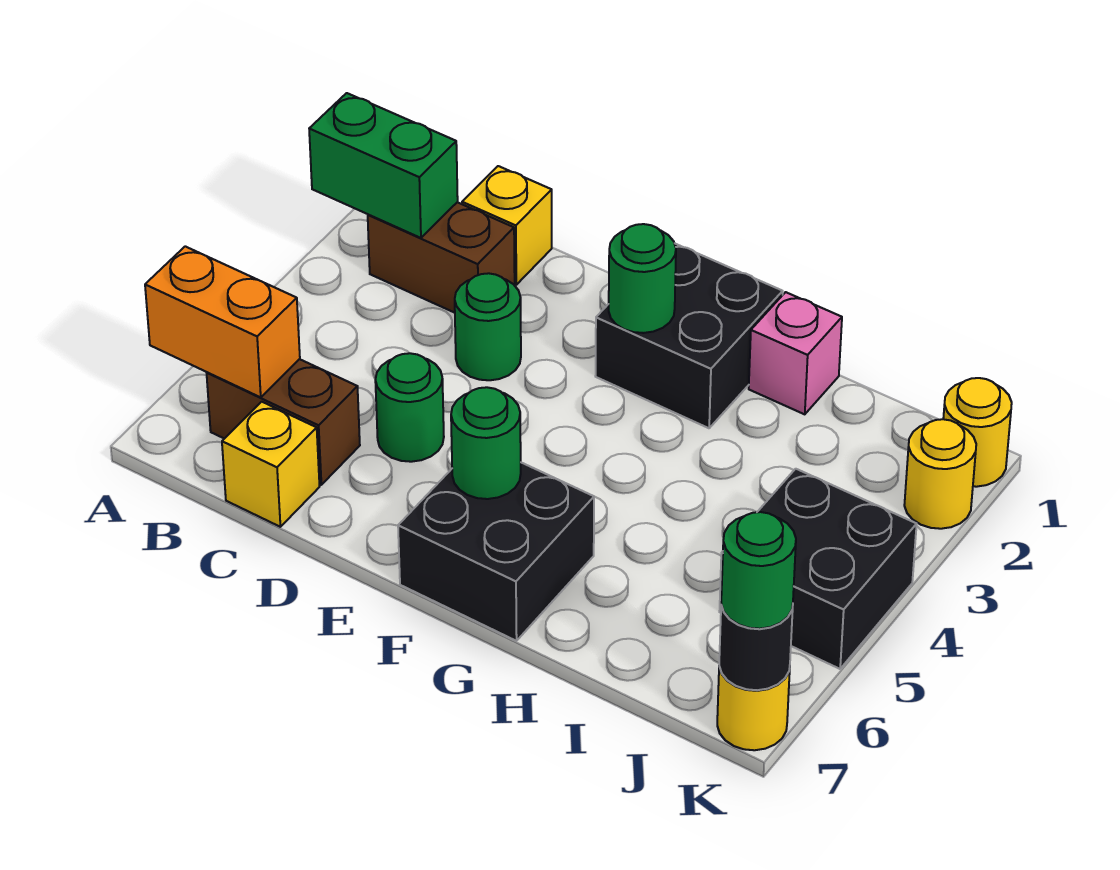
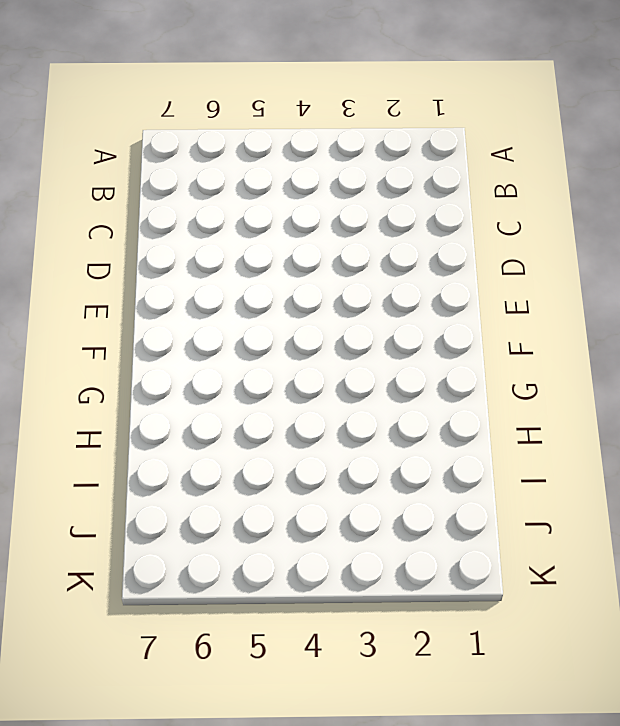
none -> brown 1x2 brick [368,202,515,313]
none -> brown 1x2 brick [207,359,360,485]
none -> yellow 1x1 brick [462,166,552,285]

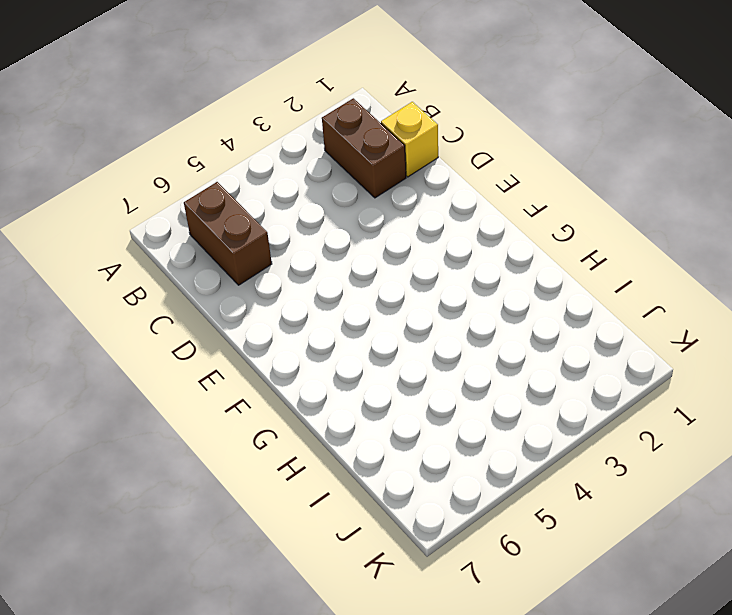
none -> yellow 1x1 brick [222,402,320,527]
none -> green 1x1 round brick [455,273,521,380]
none -> green 1x1 round brick [375,353,444,462]

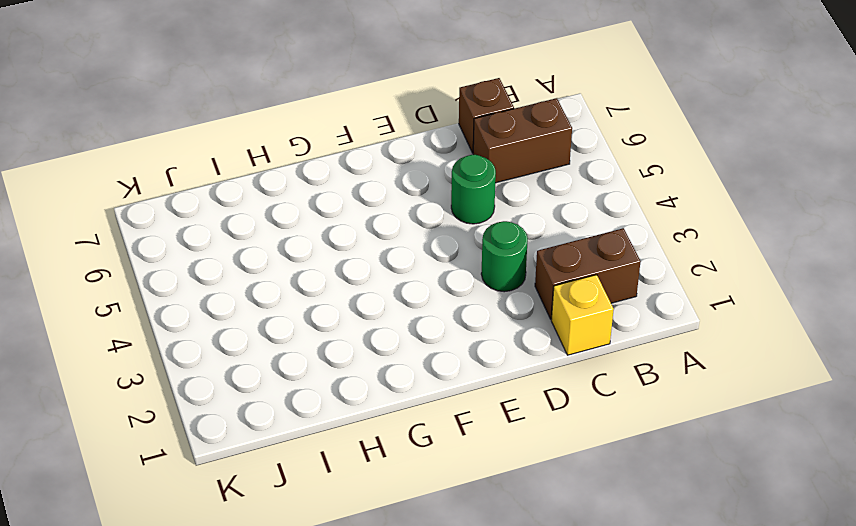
brown 1x1 brick [459,78,514,153] -> yellow 1x1 brick [222,402,320,527]
none -> black 2x2 brick [595,244,783,428]
none -> black 2x2 brick [398,463,594,641]
none -> pink 1x1 brick [749,292,842,414]

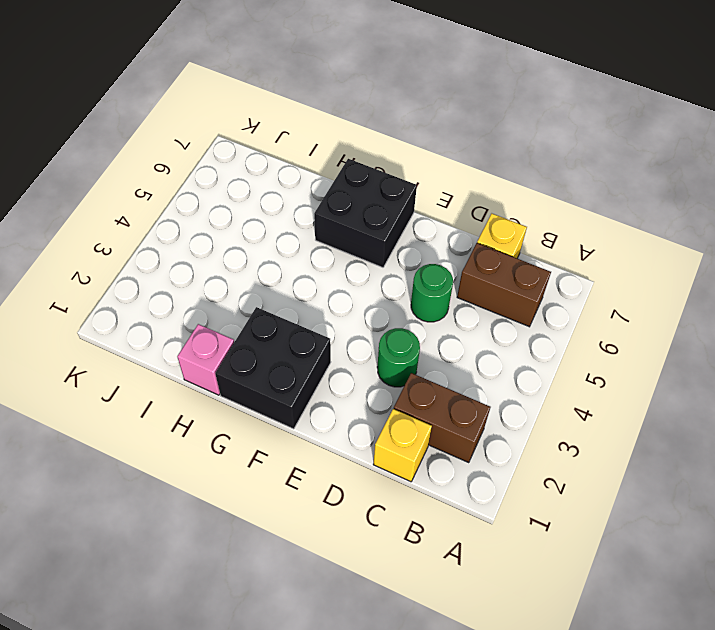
none -> black 2x2 brick [719,469,917,669]
none -> yellow 1x1 round brick [943,378,1012,487]
none -> yellow 1x1 round brick [904,419,976,529]

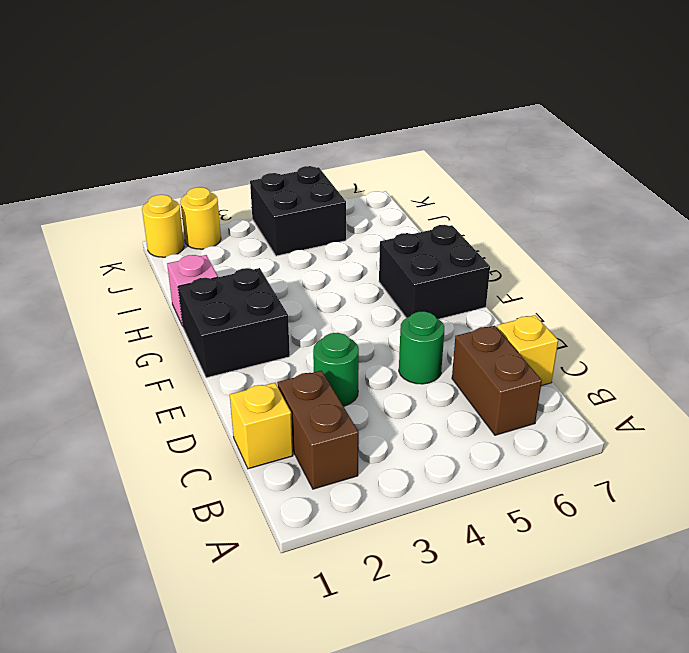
none -> yellow 1x1 round brick [717,667,790,750]
none -> green 1x2 brick [309,93,458,238]
none -> orange 1x2 brick [145,246,300,397]

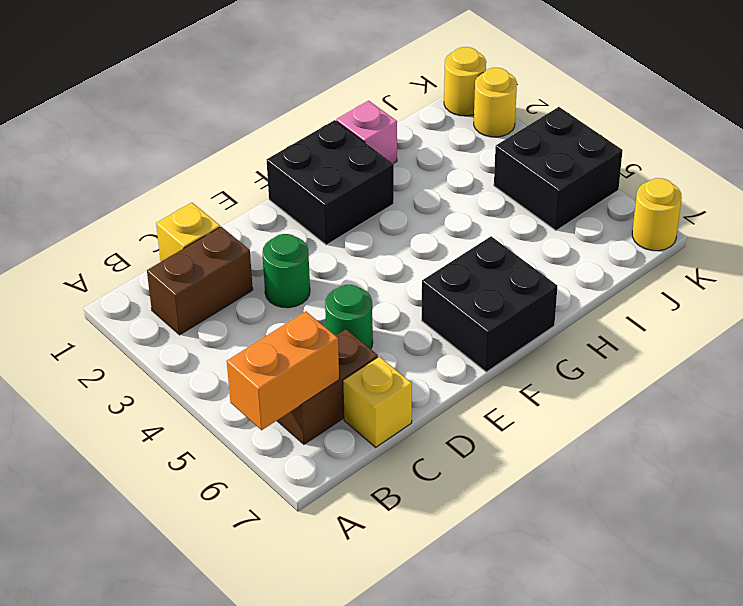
none -> green 1x2 brick [309,93,458,238]
none -> green 1x1 round brick [609,224,676,333]
none -> green 1x1 round brick [451,387,521,499]

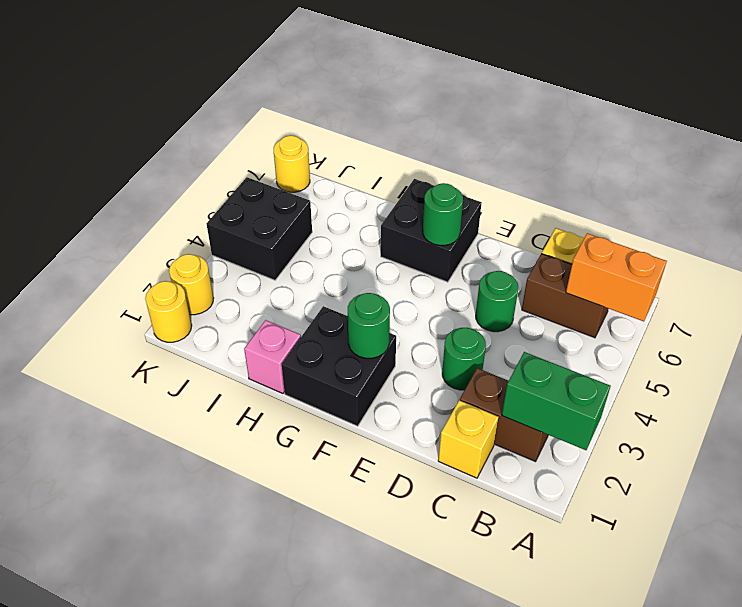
none -> black 1x1 round brick [719,605,793,690]
none -> green 1x1 round brick [721,512,796,629]

